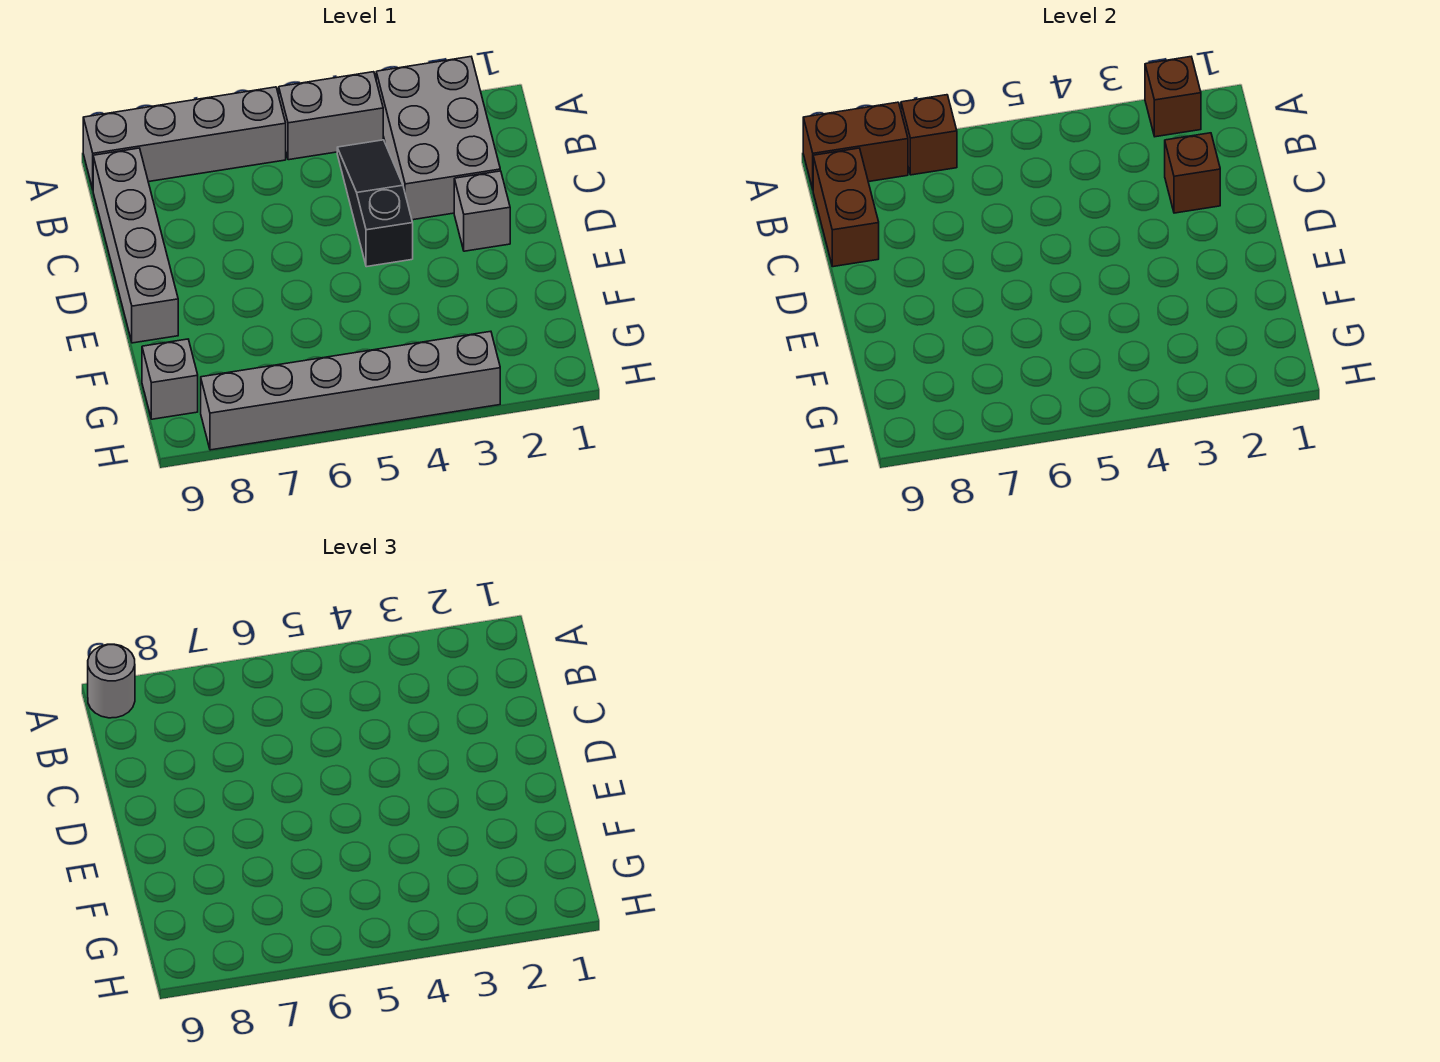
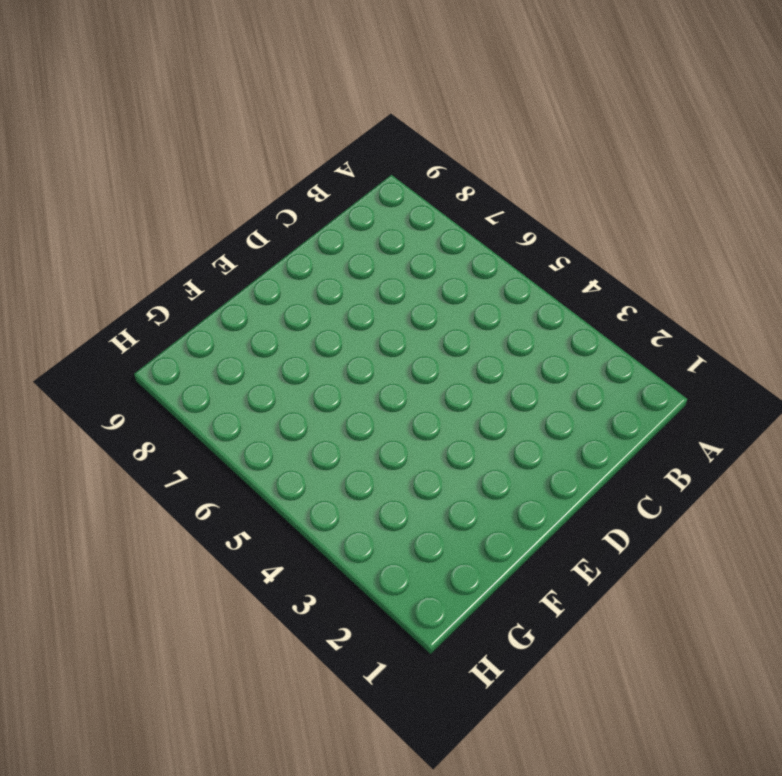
none -> grey 2x3 brick [376,57,500,220]
none -> grey 1x2 brick [279,72,383,160]
none -> grey 1x4 brick [83,87,286,189]

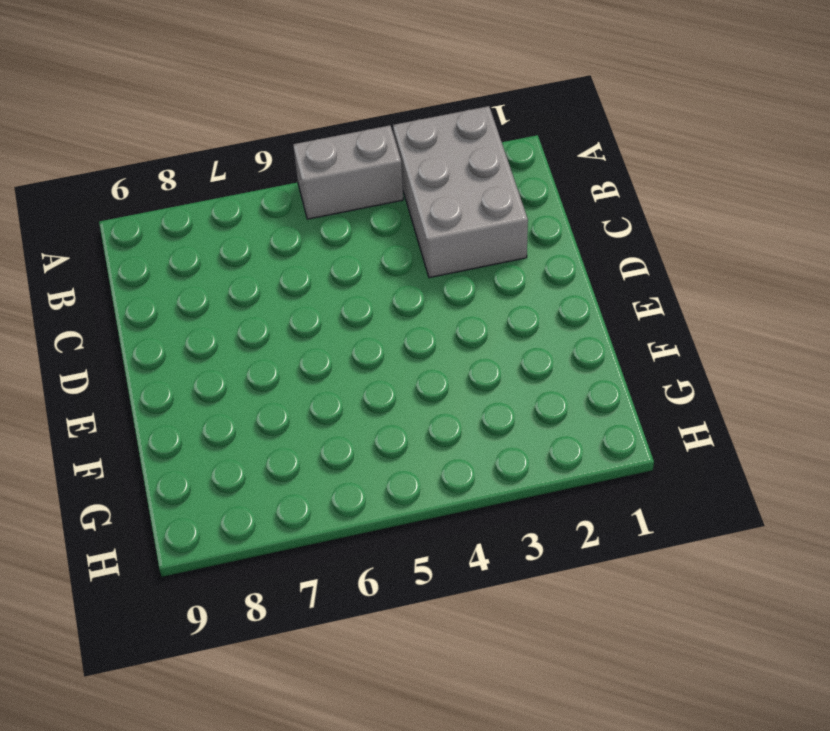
none -> grey 1x4 brick [83,87,286,189]
none -> black 1x3 slope [337,140,413,267]
none -> grey 1x4 brick [93,148,178,343]

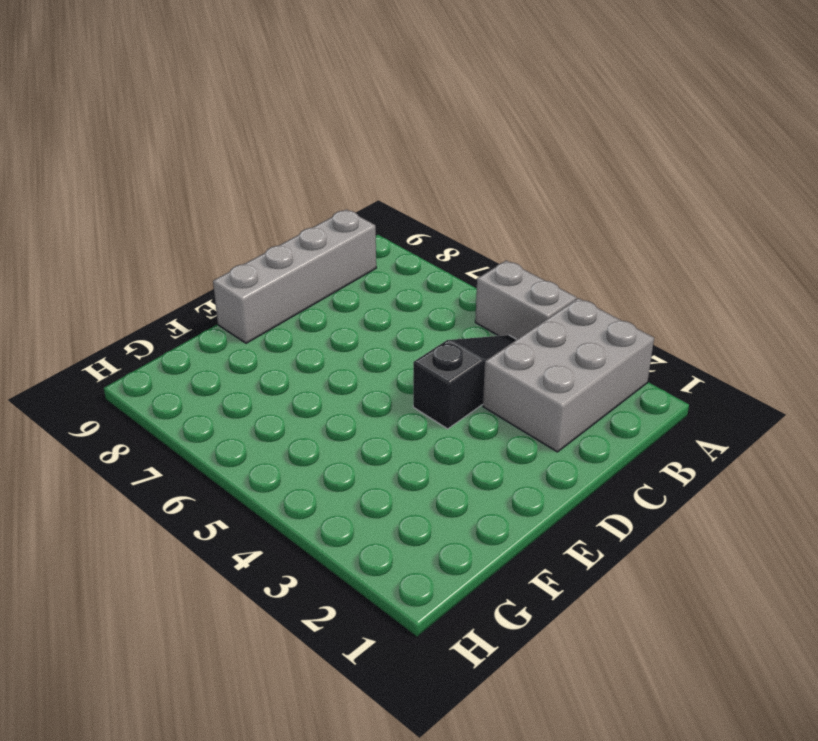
none -> grey 1x4 brick [83,87,286,189]
none -> grey 1x1 brick [454,171,510,251]
none -> grey 1x1 brick [142,339,198,419]

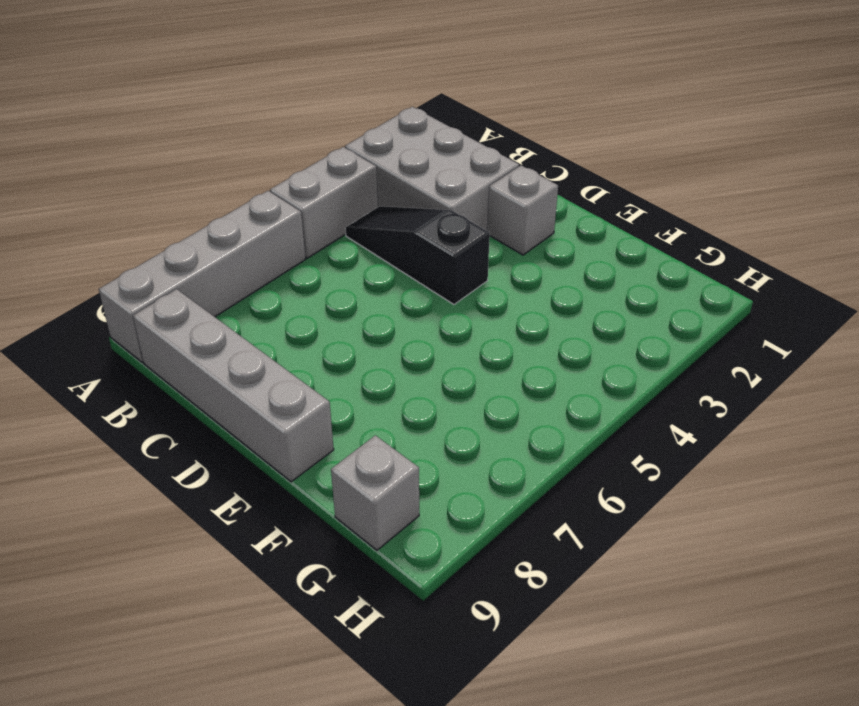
none -> grey 1x6 brick [201,331,500,450]
none -> brown 1x1 brick [1145,57,1201,137]
none -> brown 1x1 brick [901,95,957,175]

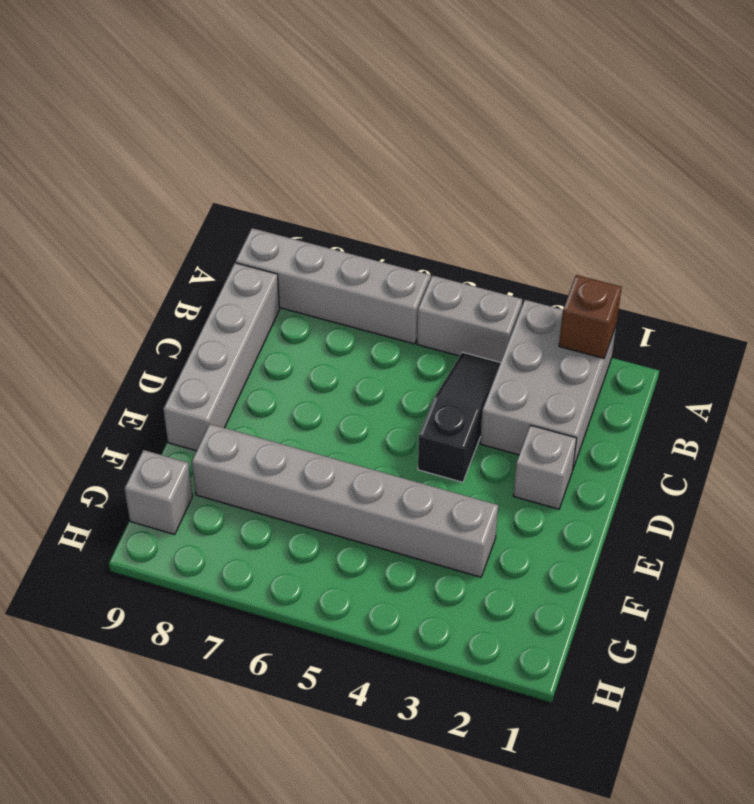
grey 1x6 brick [192,424,498,577] -> grey 1x6 brick moved to [201,331,500,450]
none -> brown 1x1 brick [901,95,957,175]
none -> brown 1x2 brick [803,102,908,189]
none -> brown 1x2 brick [813,148,879,267]

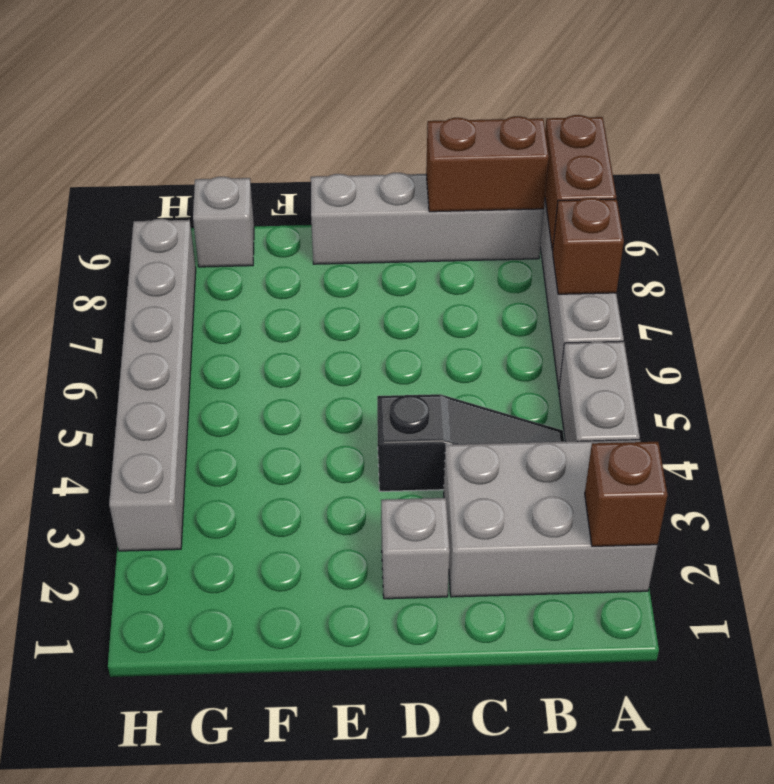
none -> brown 1x1 brick [1165,133,1220,213]
none -> grey 1x1 round brick [88,644,135,718]

